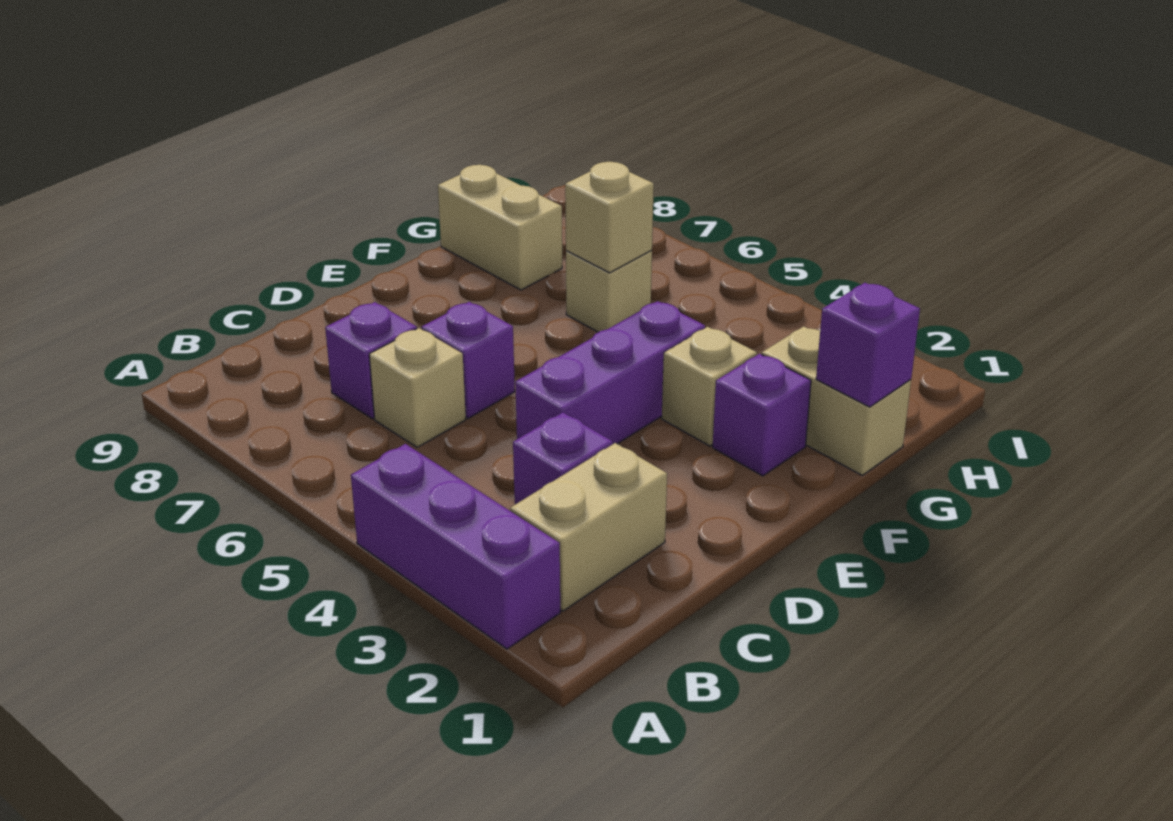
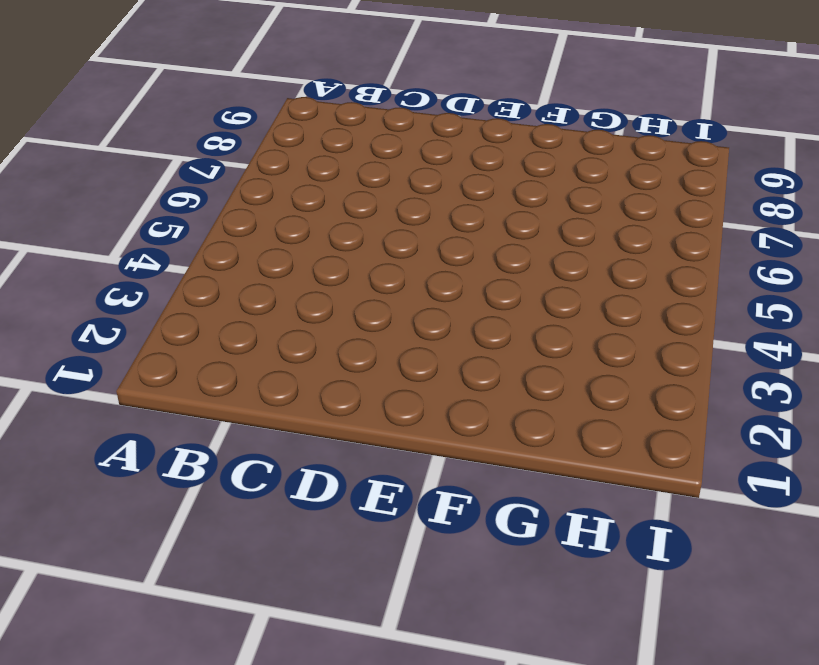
none -> purple 1x3 brick [351,444,560,649]
none -> tan 1x2 brick [510,443,667,611]
none -> purple 1x1 brick [513,412,613,504]

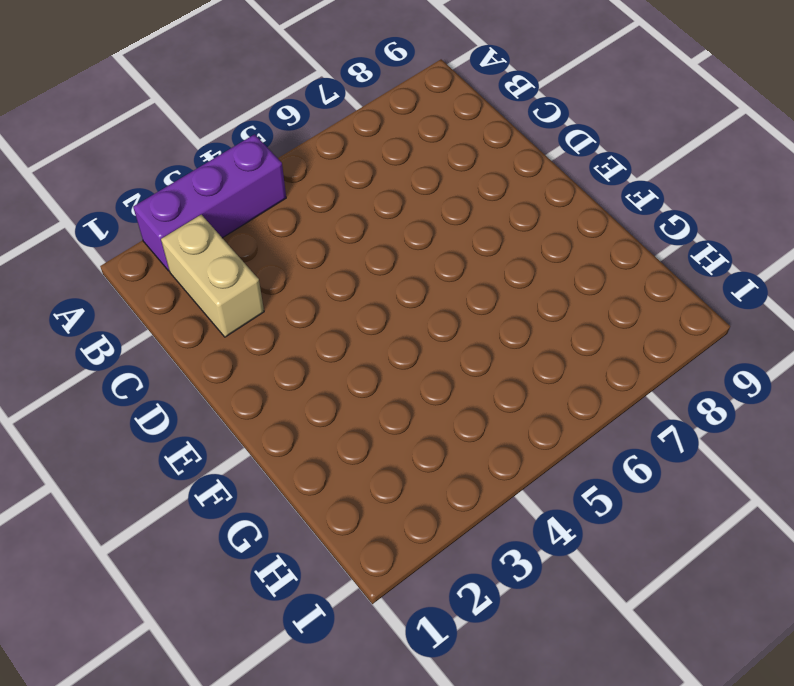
none -> purple 1x1 brick [513,412,613,504]
none -> tan 1x1 brick [369,328,466,447]
none -> purple 1x1 brick [325,302,417,419]

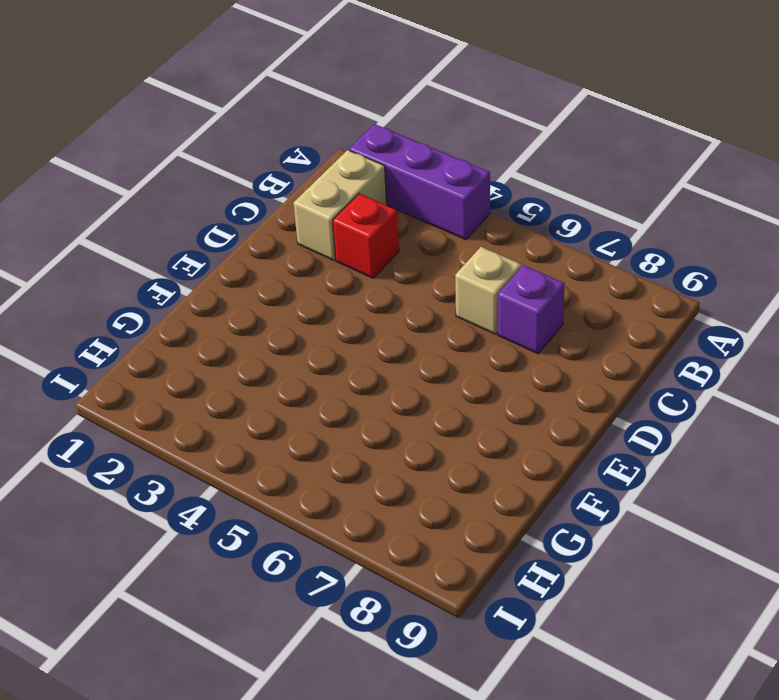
red 1x1 brick [333,194,399,278] -> purple 1x1 brick [513,412,613,504]
none -> purple 1x3 brick [515,301,705,444]
none -> purple 1x1 brick [421,302,515,418]
none -> purple 1x1 brick [713,354,811,476]

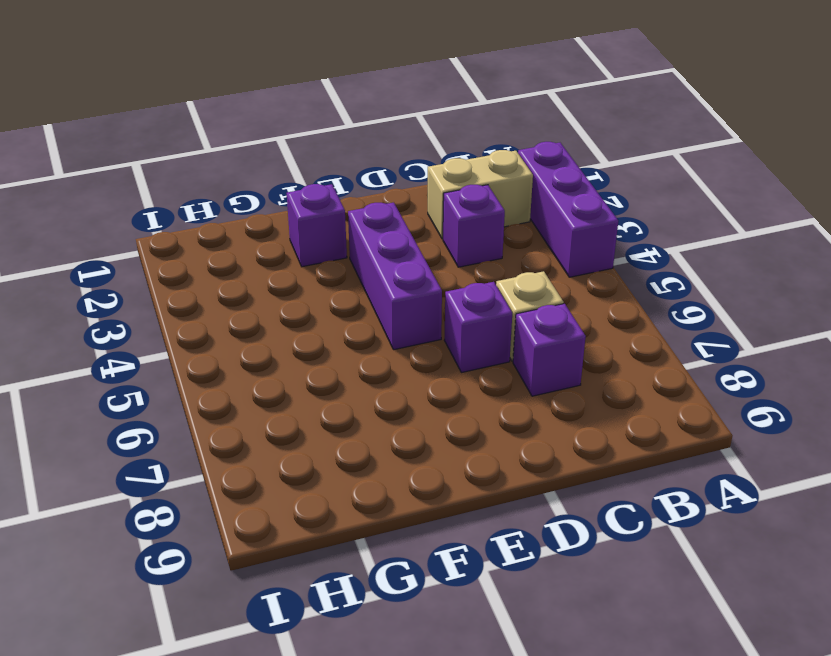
purple 1x3 brick [348,203,442,350] -> purple 1x3 brick turned to [515,301,705,444]
none -> tan 1x1 brick [662,327,757,446]
none -> tan 1x2 brick [762,326,911,475]
none -> tan 1x1 brick [566,250,652,332]

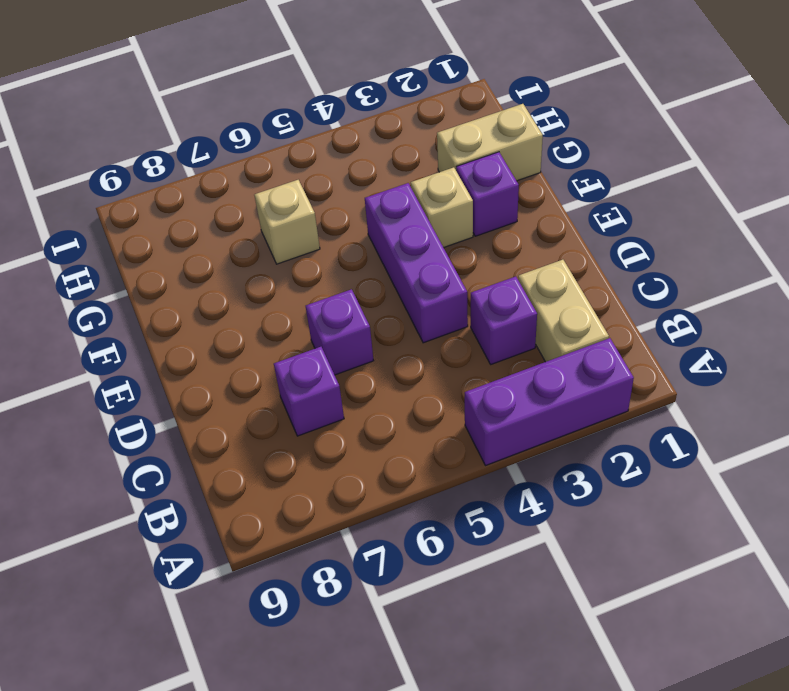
none -> tan 1x1 brick [369,328,466,447]
none -> tan 1x2 brick [438,165,562,290]
none -> purple 1x1 brick [816,283,920,407]

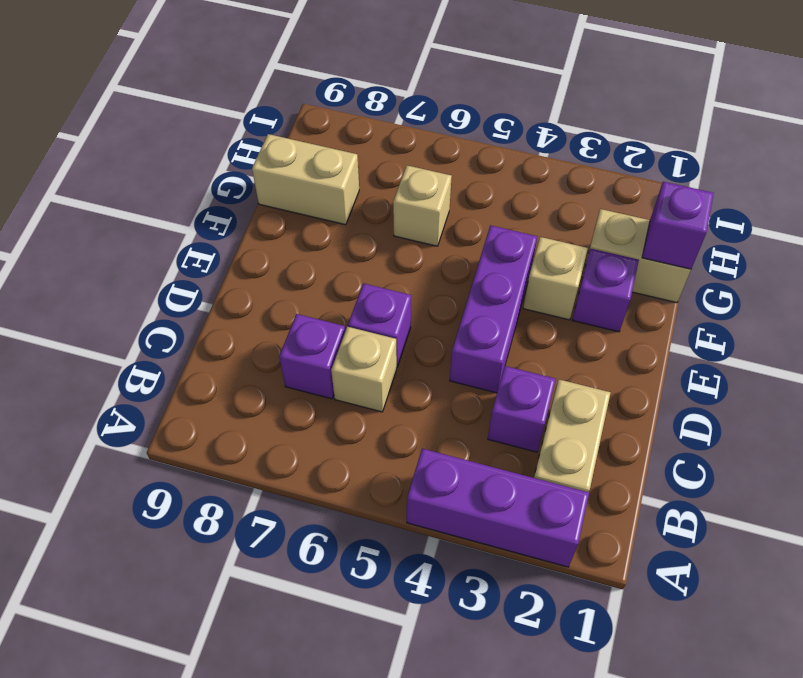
none -> tan 1x1 brick [565,162,654,273]

